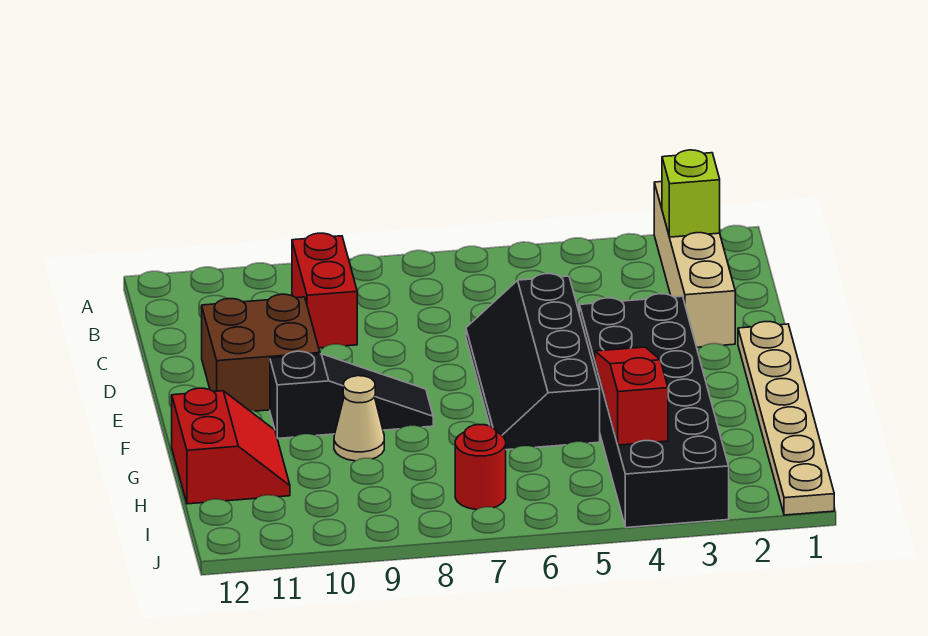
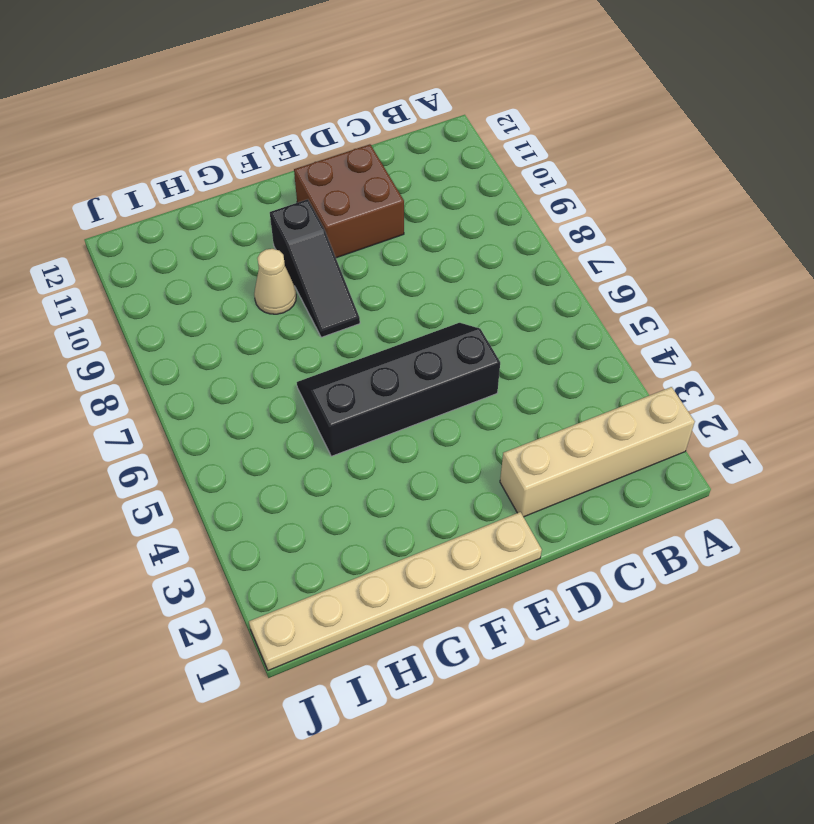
none -> red 1x2 brick [292,233,357,348]
none -> black 2x6 brick [579,294,729,528]
none -> red 2x2 slope [172,388,290,504]

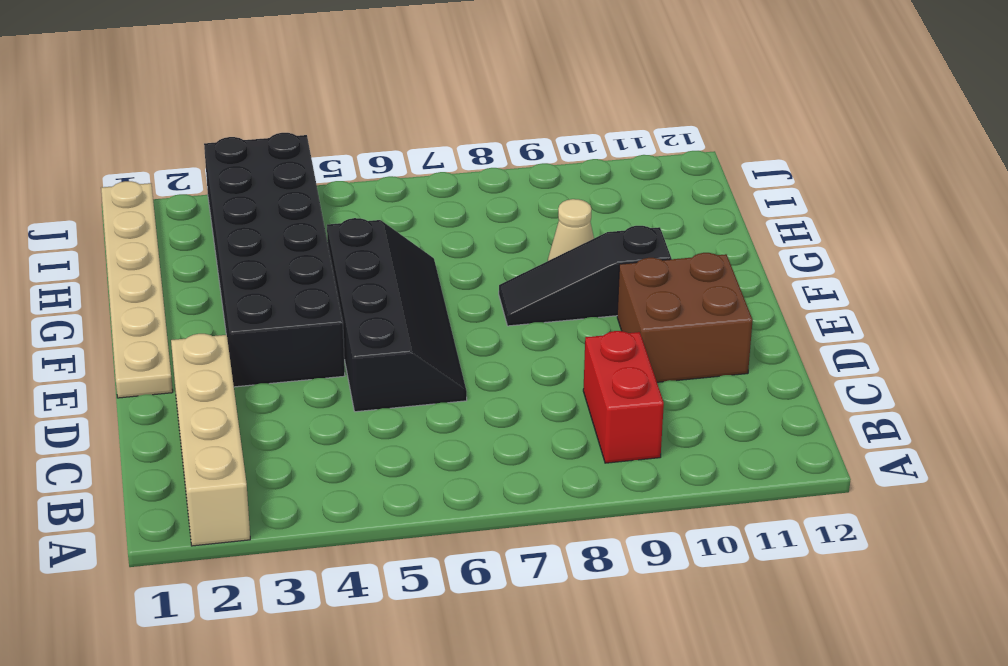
none -> red 2x2 slope [172,388,290,504]
none -> red 1x1 round brick [455,424,506,510]
none -> lime 1x1 brick [662,150,720,237]

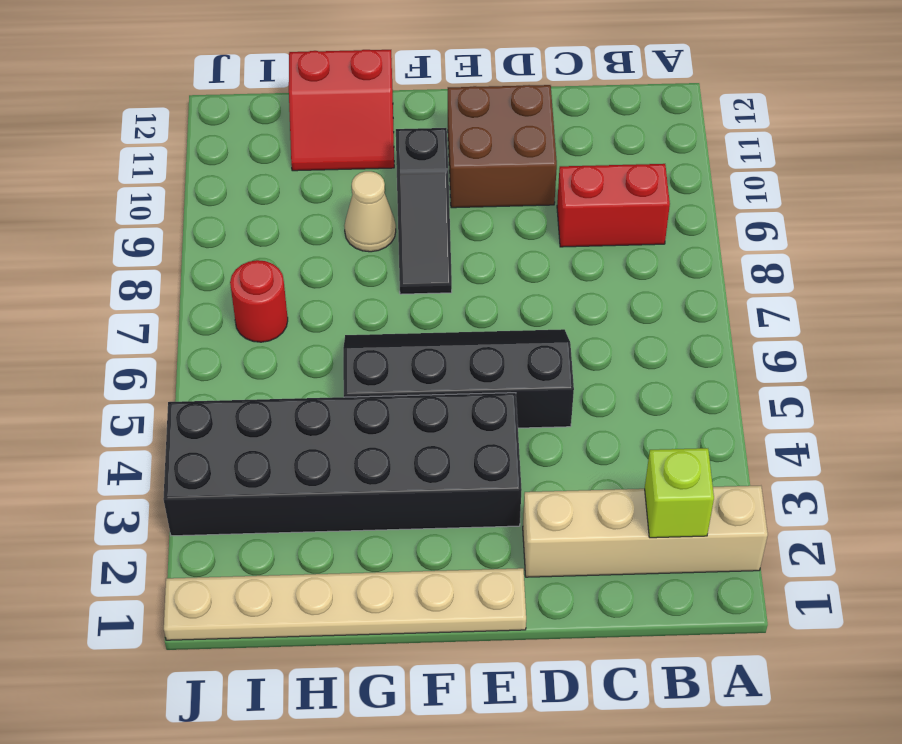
none -> red 1x3 slope [595,347,668,445]

